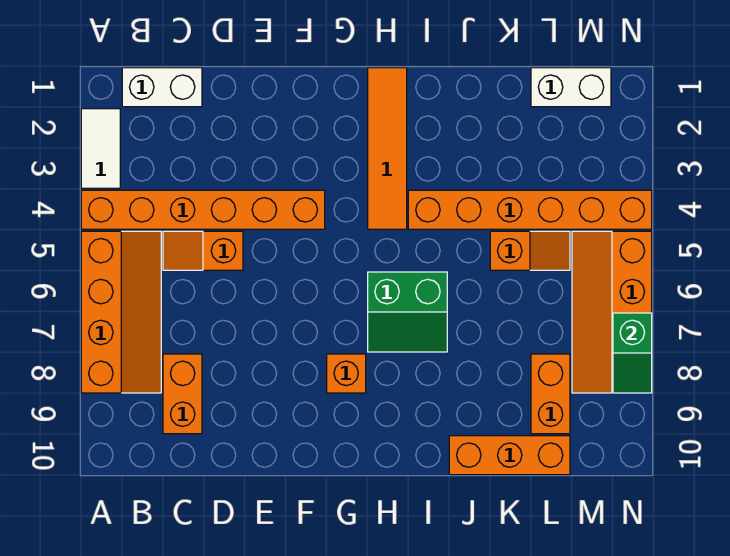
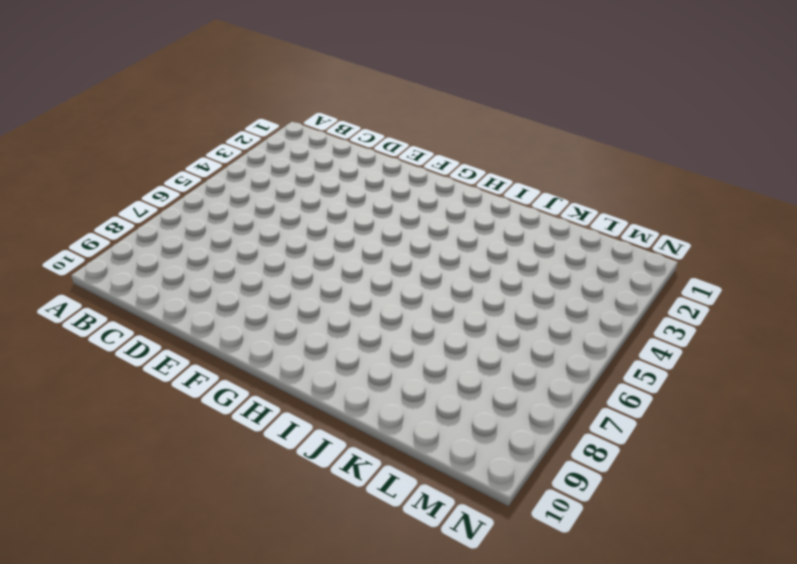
none -> white 1x2 tile [81,109,120,188]
none -> orange 1x6 brick [81,190,325,229]
none -> orange 2x4 slope [81,231,161,393]

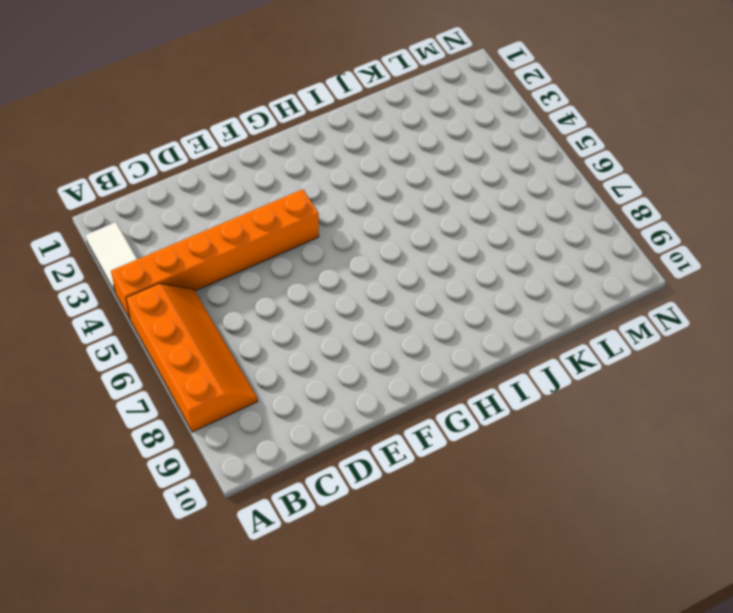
none -> white 1x2 brick [122,68,202,107]
none -> orange 1x2 slope [163,231,243,270]
none -> orange 1x2 brick [163,354,202,434]

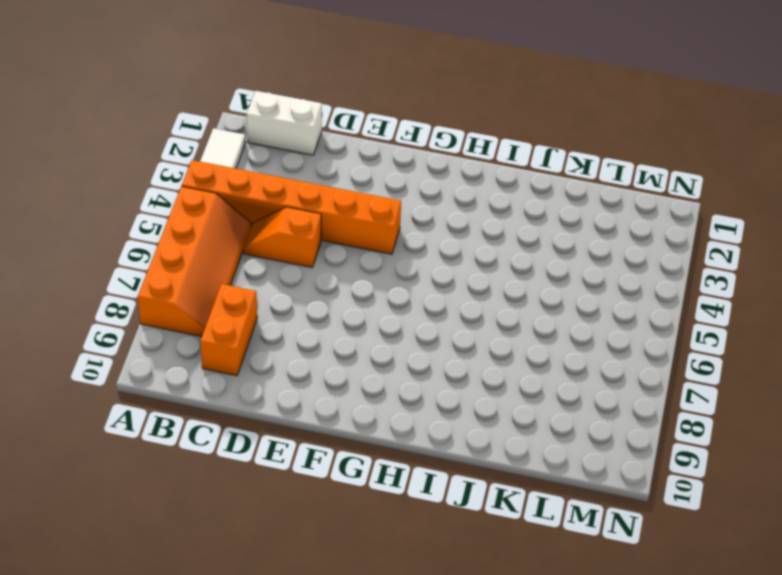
none -> orange 1x1 brick [327,354,366,393]
none -> orange 1x4 tile [368,68,407,229]
none -> green 2x2 slope [368,272,447,352]

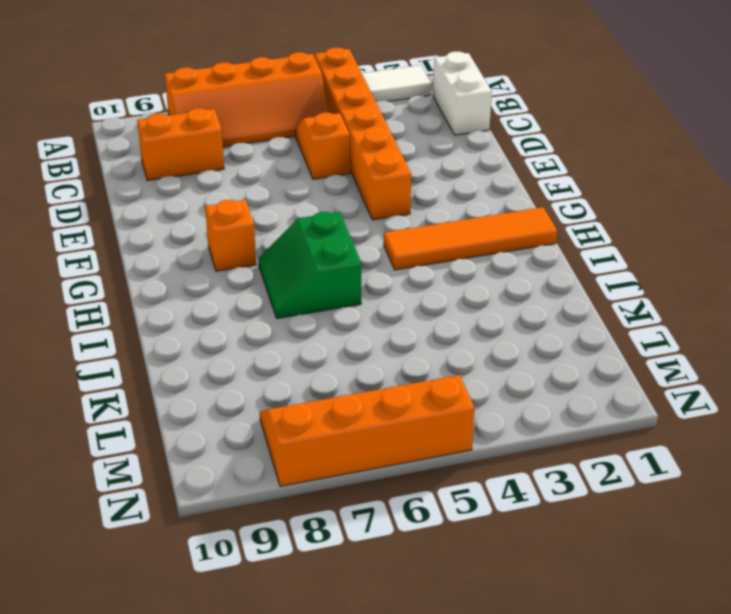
none -> orange 1x6 brick [408,190,652,229]
none -> orange 1x3 brick [449,436,570,475]
none -> orange 1x2 slope [490,231,570,270]

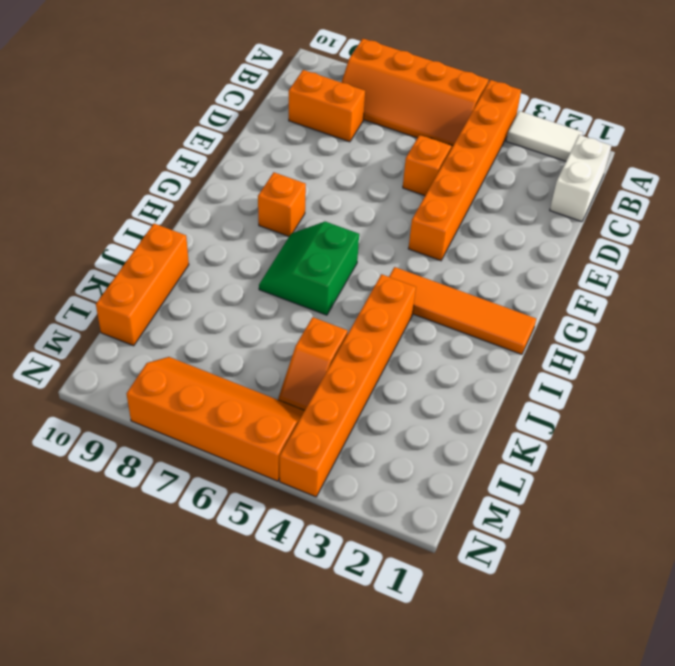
none -> white 1x2 brick [531,68,611,107]
none -> orange 1x2 brick [531,354,570,434]
none -> green 1x2 slope [613,313,652,393]

